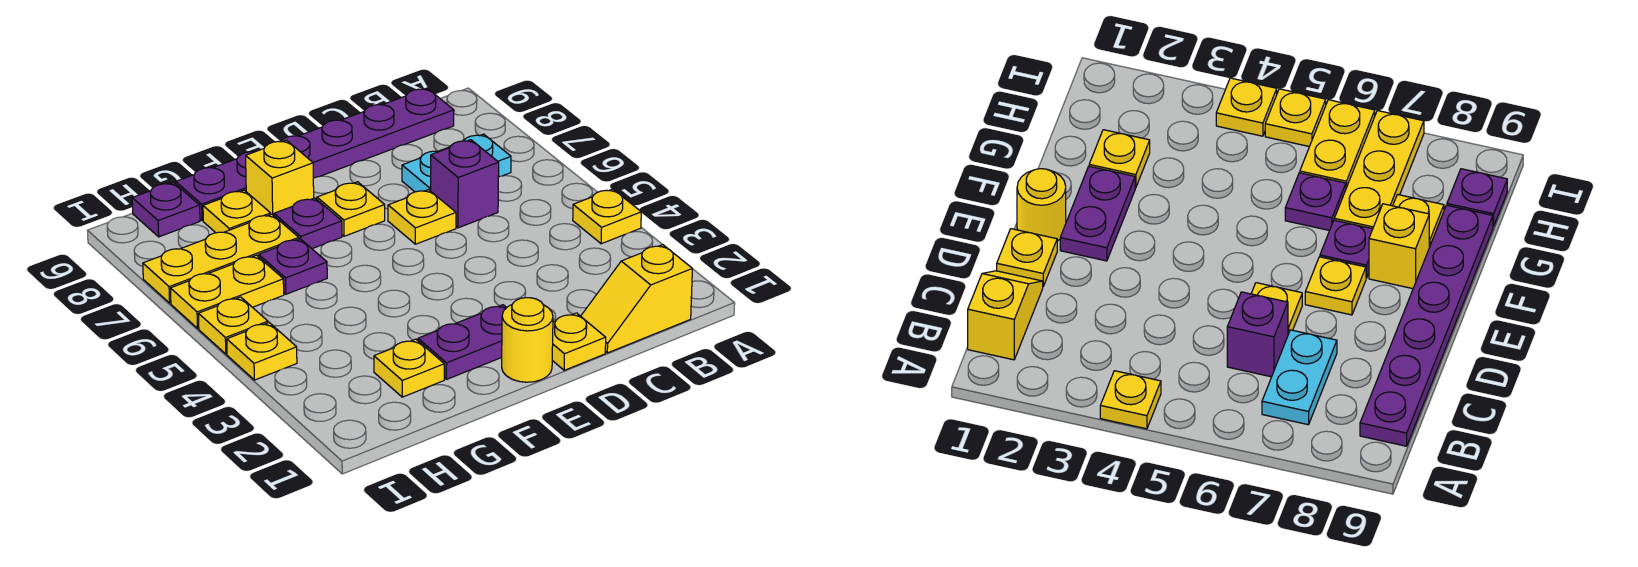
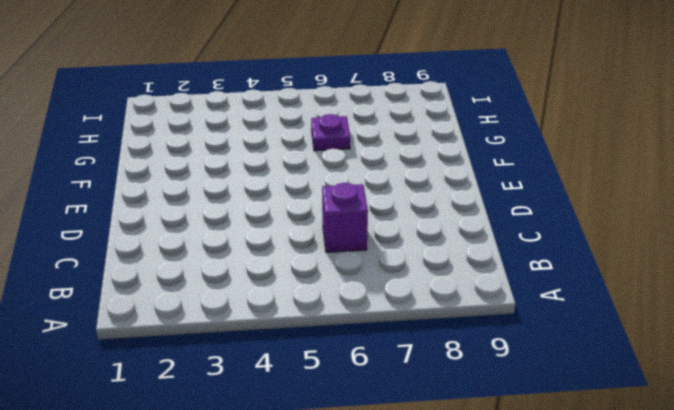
none -> yellow 1x1 plate [573,189,641,244]
none -> yellow 1x2 slope [581,245,692,353]
none -> cyan 1x2 plate [402,134,511,192]

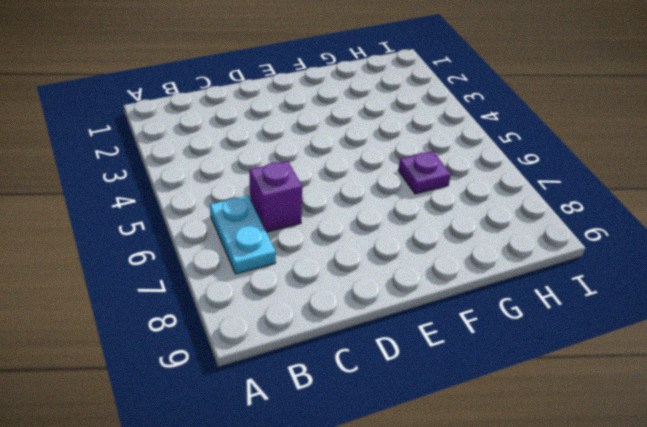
cyan 1x2 plate [210,195,276,274] -> cyan 1x2 plate turned to [402,134,511,192]
none -> yellow 1x1 plate [573,189,641,244]
none -> yellow 1x2 slope [581,245,692,353]
none -> purple 1x6 plate [176,88,454,221]

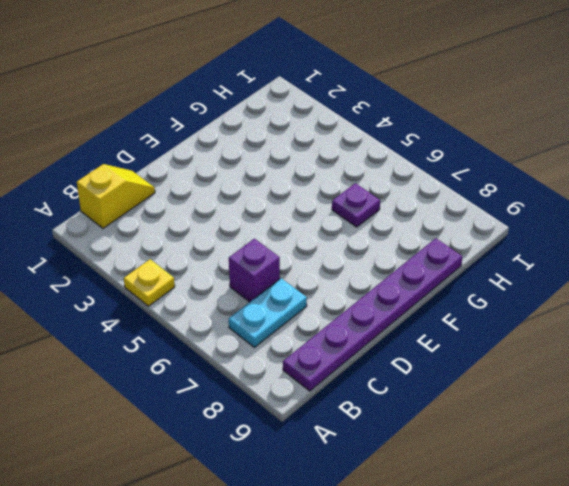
none -> yellow 1x1 plate [552,313,606,370]
none -> yellow 1x1 plate [388,190,456,244]
none -> yellow 1x1 round brick [502,298,553,382]

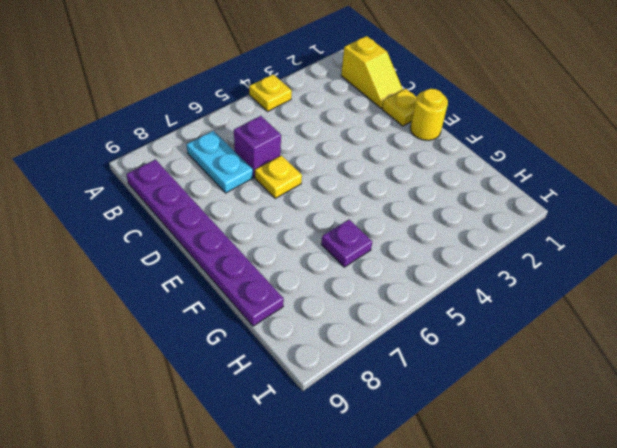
none -> purple 1x2 plate [418,305,507,379]
none -> yellow 1x1 plate [317,182,385,236]
none -> purple 1x1 plate [274,198,342,249]

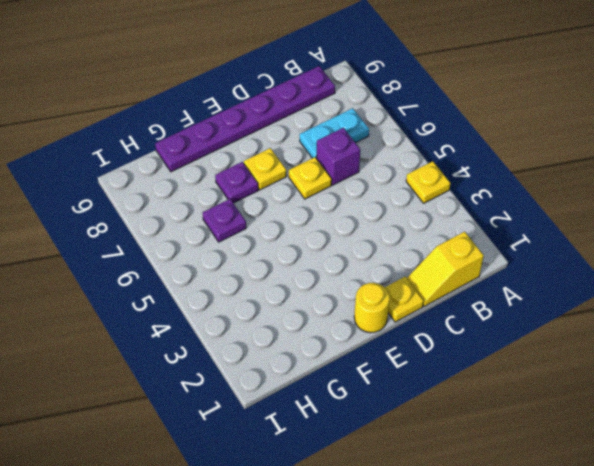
none -> purple 1x2 plate [418,305,507,379]
none -> yellow 1x1 brick [246,140,314,216]
none -> yellow 1x1 plate [374,339,444,397]

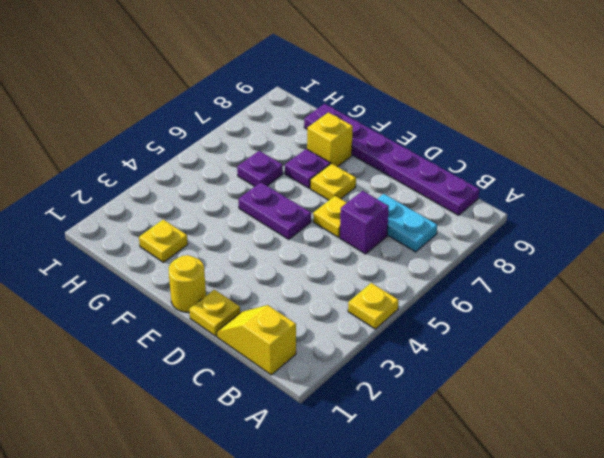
purple 1x2 plate [239,182,311,239] -> purple 1x2 plate moved to [418,305,507,379]
none -> yellow 1x3 plate [143,214,299,303]
none -> yellow 1x1 plate [203,190,271,233]
none -> yellow 1x2 plate [170,255,284,328]

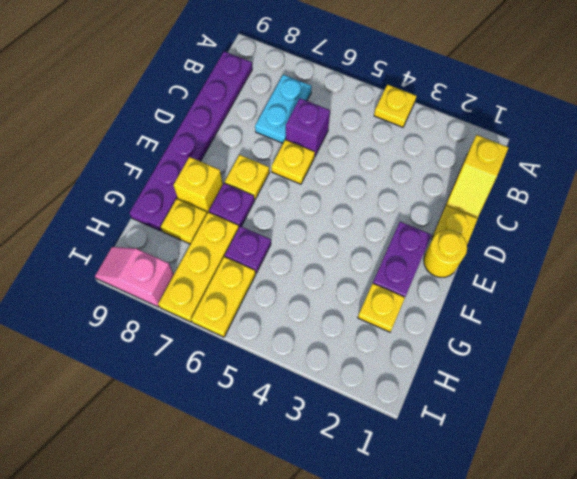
pink 1x2 slope [95,247,174,307] -> none
none -> purple 1x1 plate [132,182,200,237]
none -> yellow 1x1 plate [227,323,297,380]
none -> yellow 1x1 plate [198,297,268,354]

